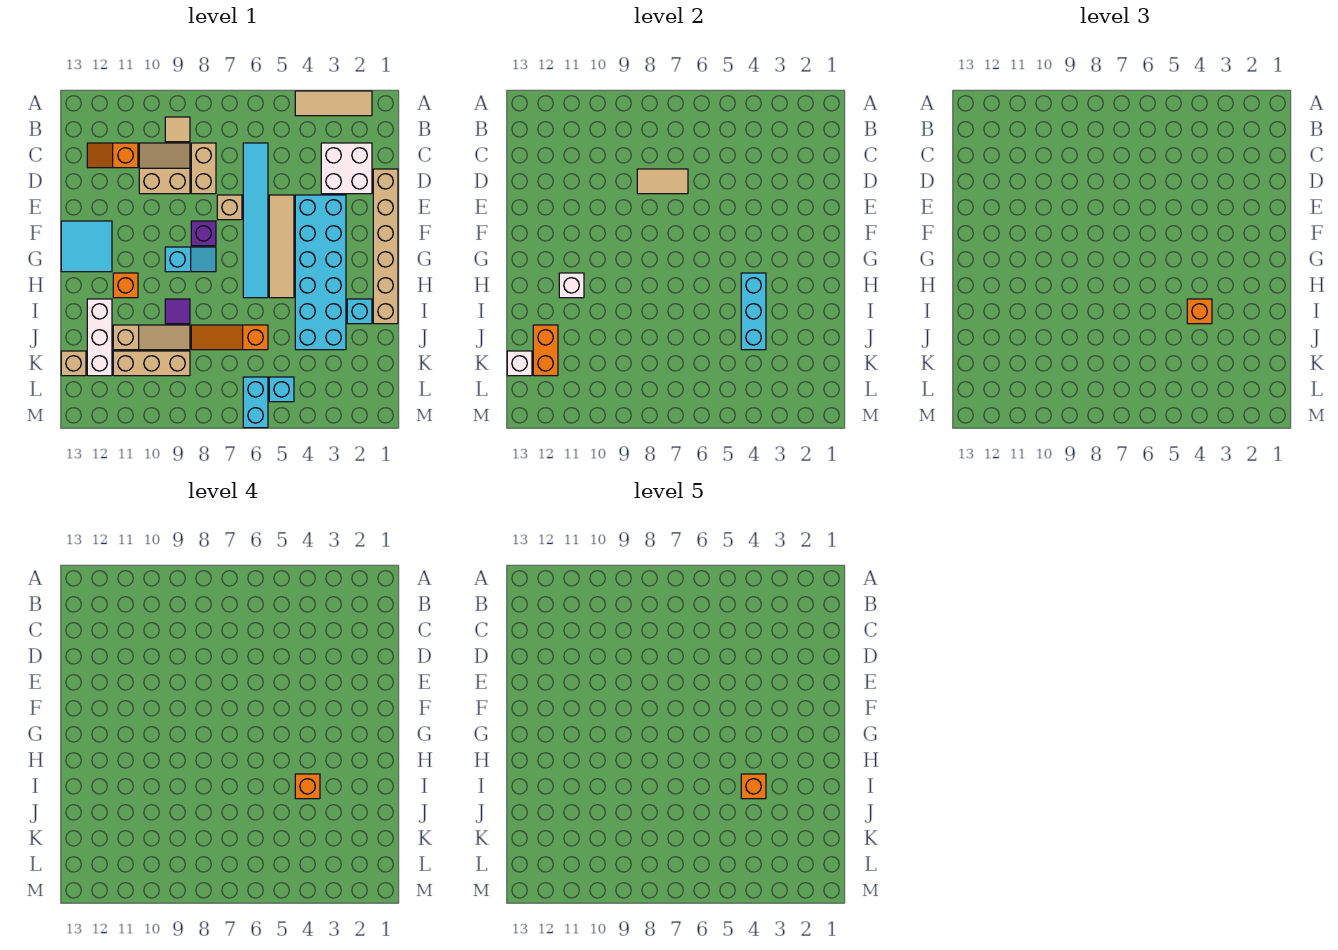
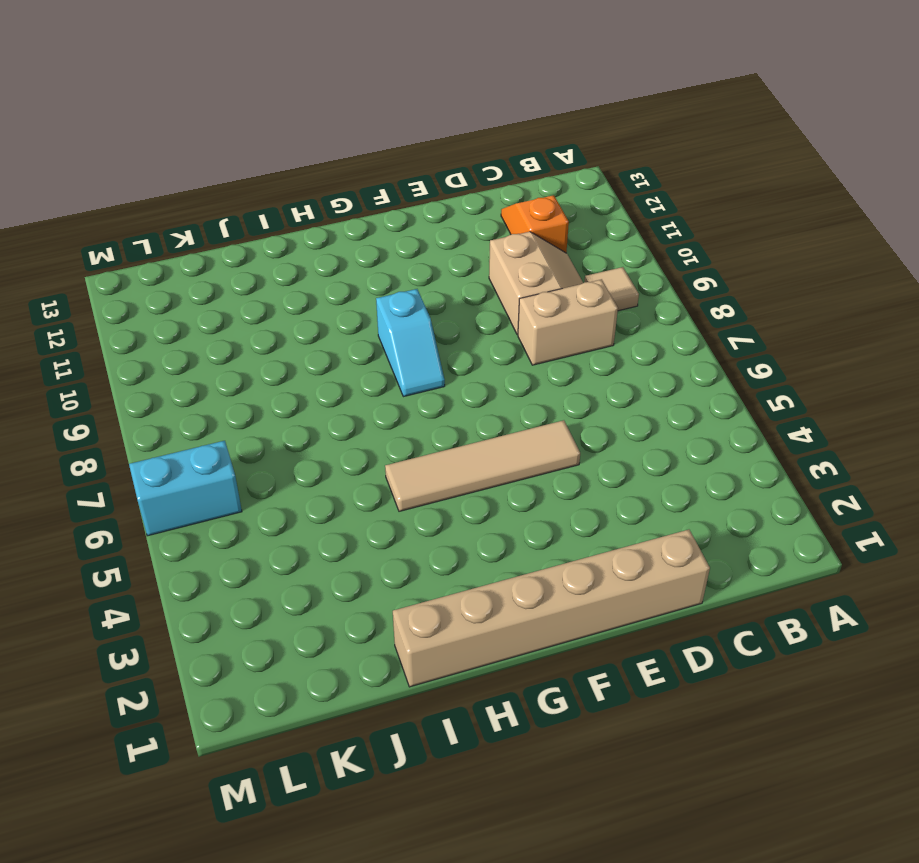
none -> tan 1x3 tile [295,91,372,116]
none -> white 2x2 brick [321,143,372,194]
none -> cyan 1x6 tile [243,143,268,298]
none -> cyan 2x6 brick [295,195,346,350]

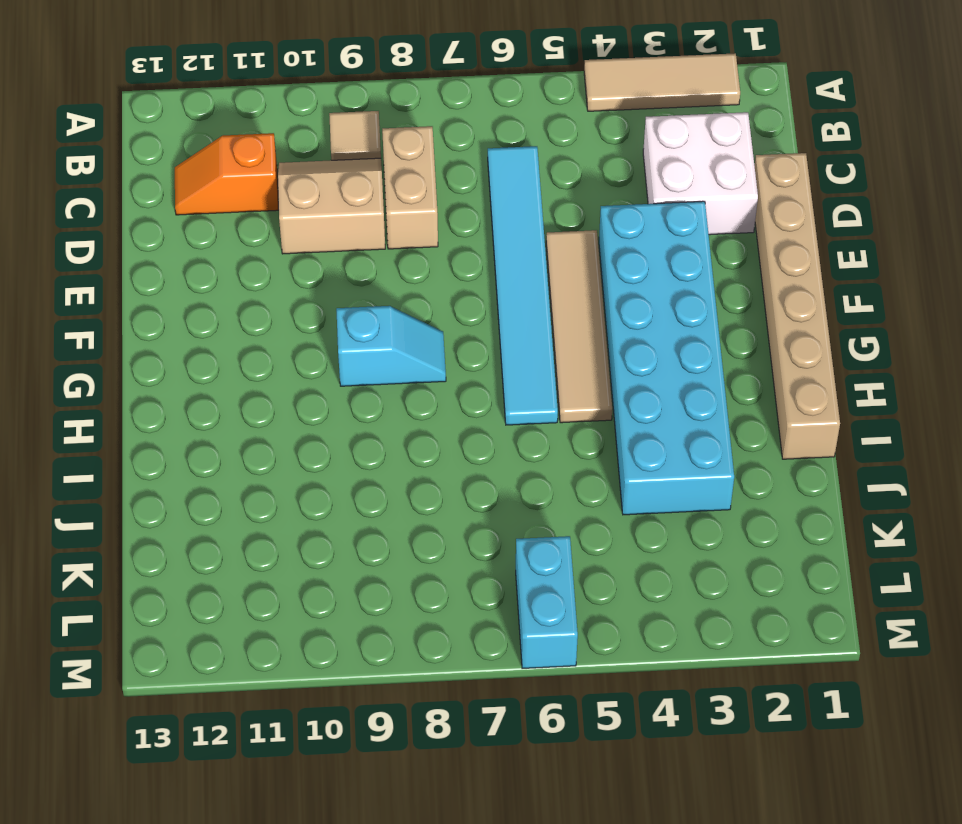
none -> tan 1x1 brick [217,195,242,220]
none -> purple 1x1 brick [191,221,216,246]
none -> cyan 2x2 tile [61,221,112,272]
none -> orange 1x1 brick [113,273,138,298]

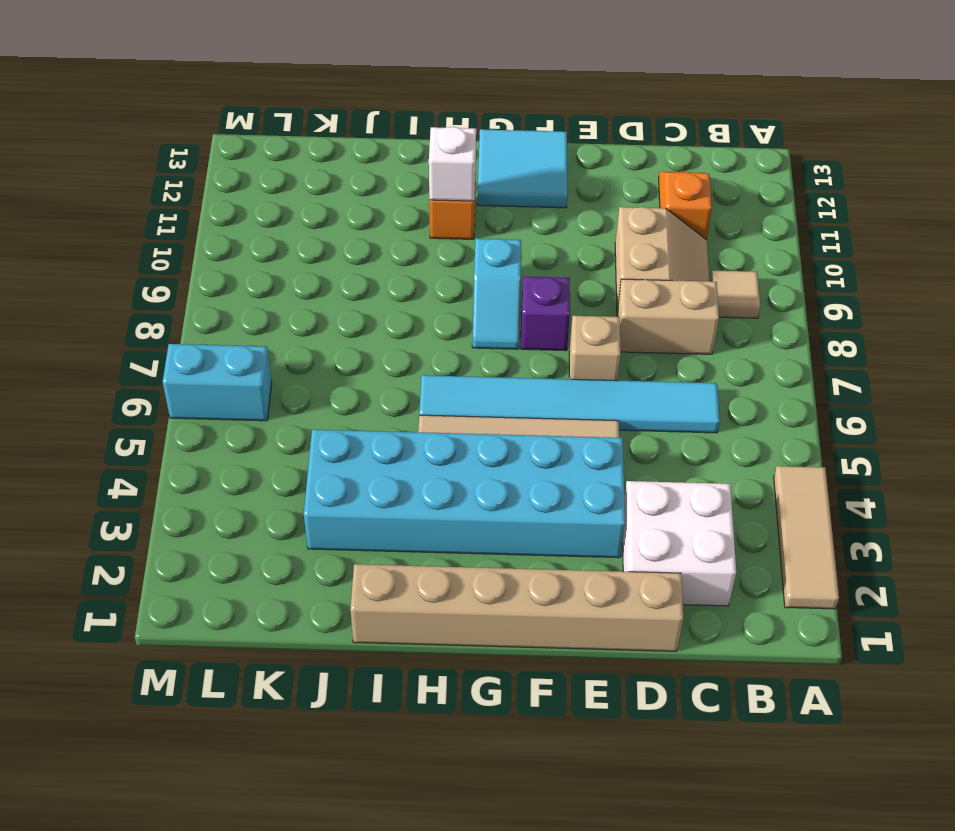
none -> cyan 1x1 brick [347,299,372,324]
none -> purple 1x1 tile [165,299,190,324]
none -> white 1x3 brick [87,299,112,376]
none -> orange 1x3 slope [191,325,268,350]

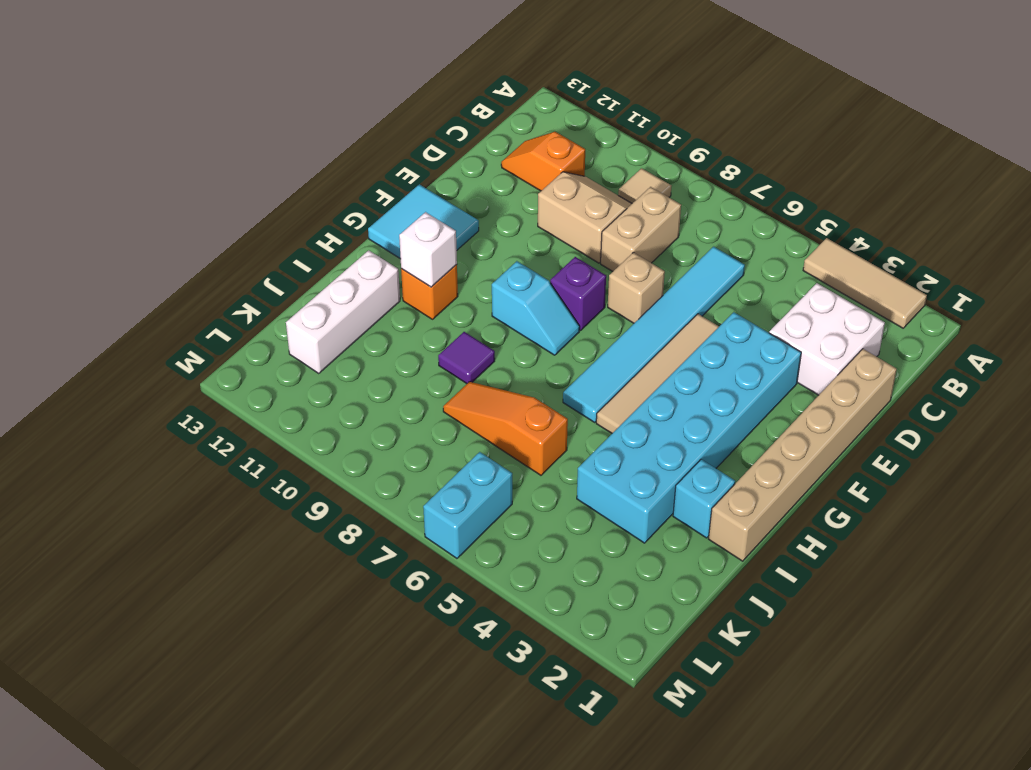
none -> tan 1x3 slope [113,325,190,350]
none -> tan 1x3 brick [113,351,190,376]
none -> tan 1x1 brick [61,351,86,376]
none -> cyan 1x1 brick [269,377,294,402]

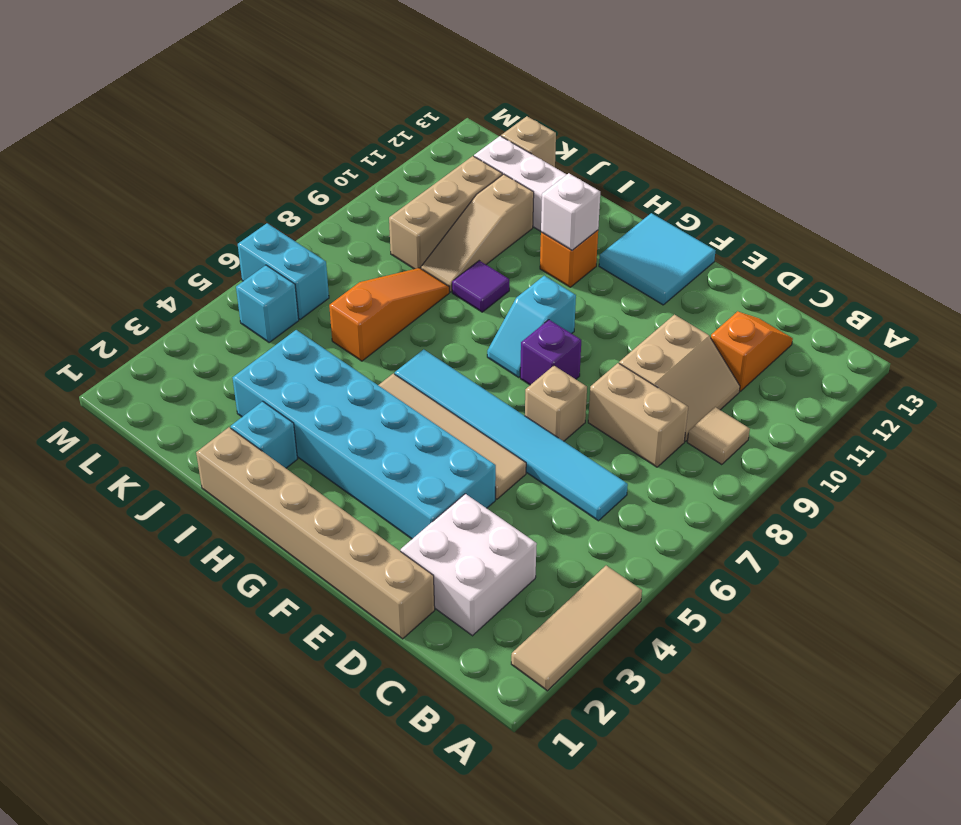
none -> tan 1x2 tile [637,169,688,194]
none -> cyan 1x3 brick [741,273,766,350]
none -> orange 1x2 brick [533,325,558,376]
none -> white 1x1 brick [507,351,532,376]

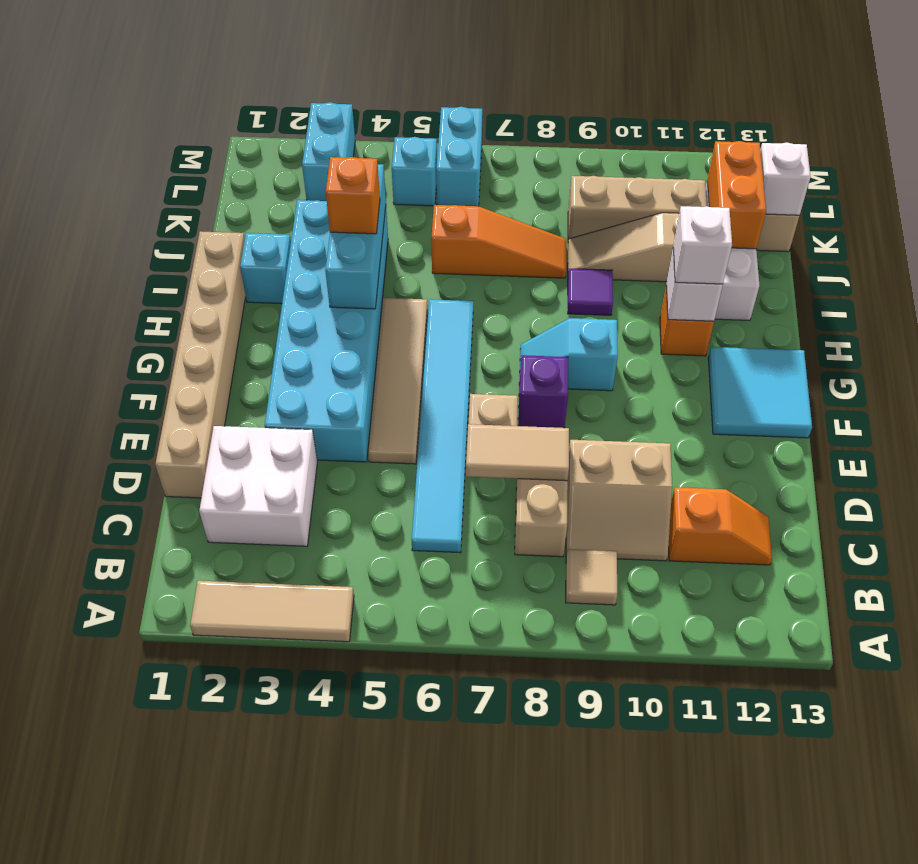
white 1x1 brick [673,206,732,284] -> none
cyan 1x2 brick [302,102,355,201] -> none
none -> orange 1x1 brick [295,774,320,799]
none -> orange 1x1 brick [741,774,766,799]

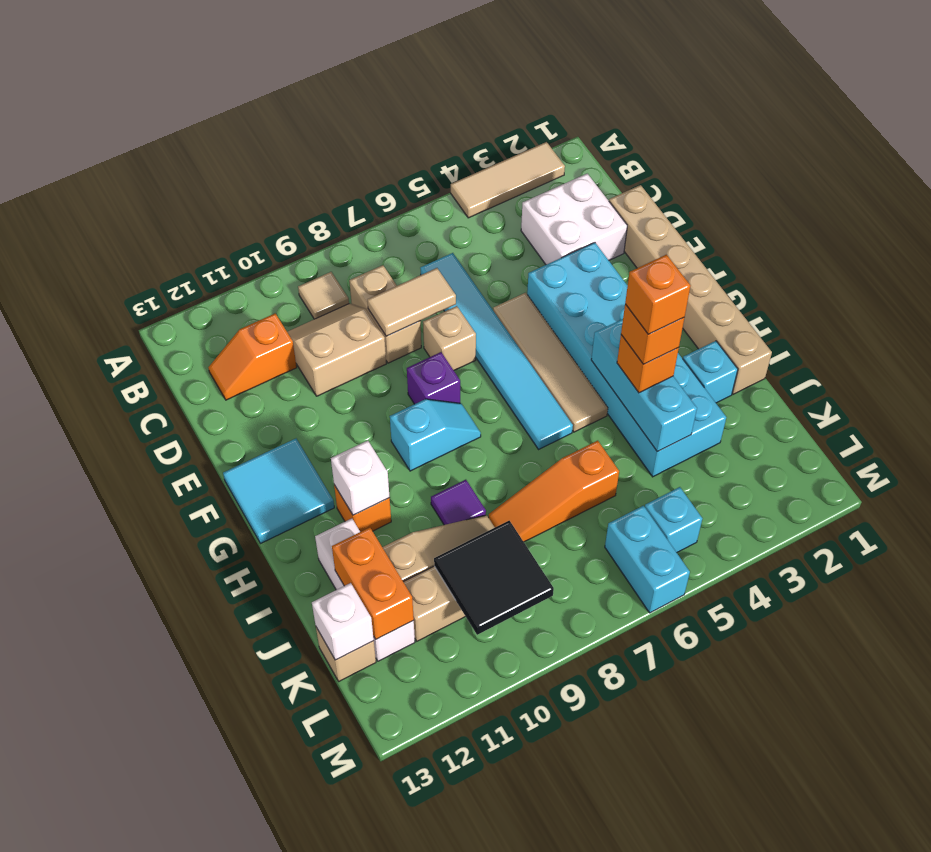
black 2x2 tile [434,521,554,635] -> none

